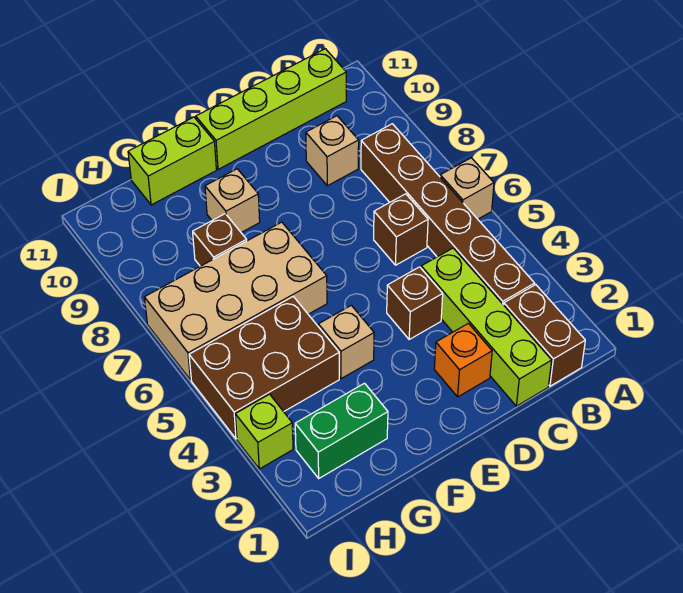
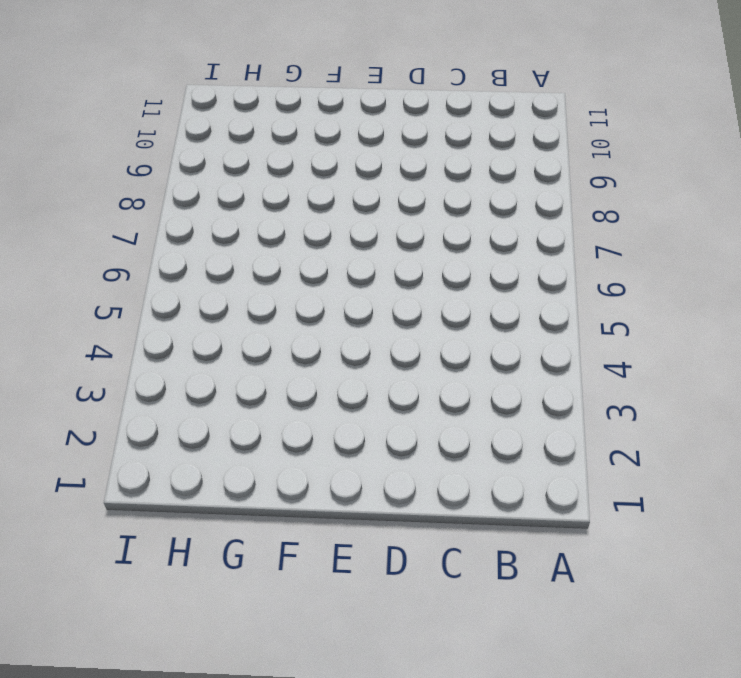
none -> tan 1x1 brick [440,158,494,219]
none -> brown 1x2 brick [504,285,585,386]
none -> brown 1x6 brick [361,124,535,305]

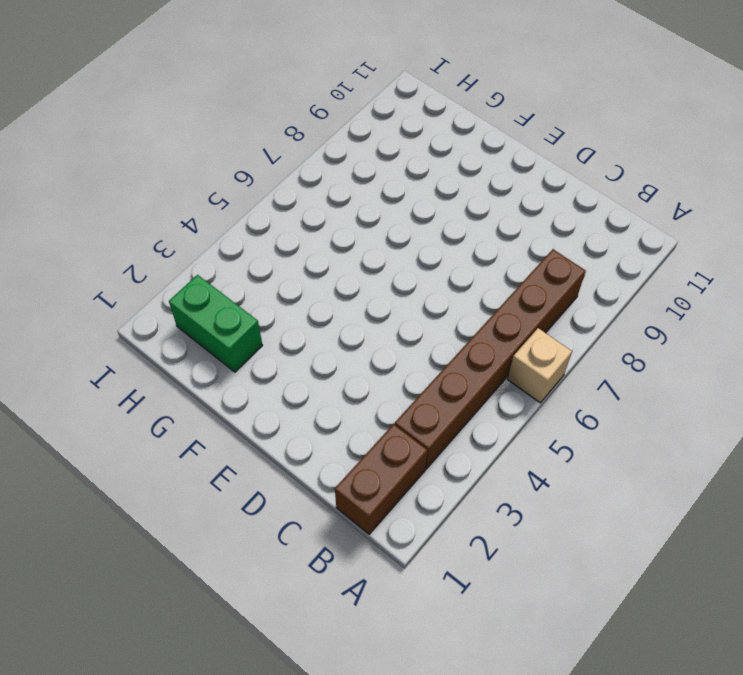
none -> lime 1x4 brick [196,49,346,169]
none -> lime 1x4 brick [421,248,552,406]
none -> brown 1x1 brick [374,194,428,265]

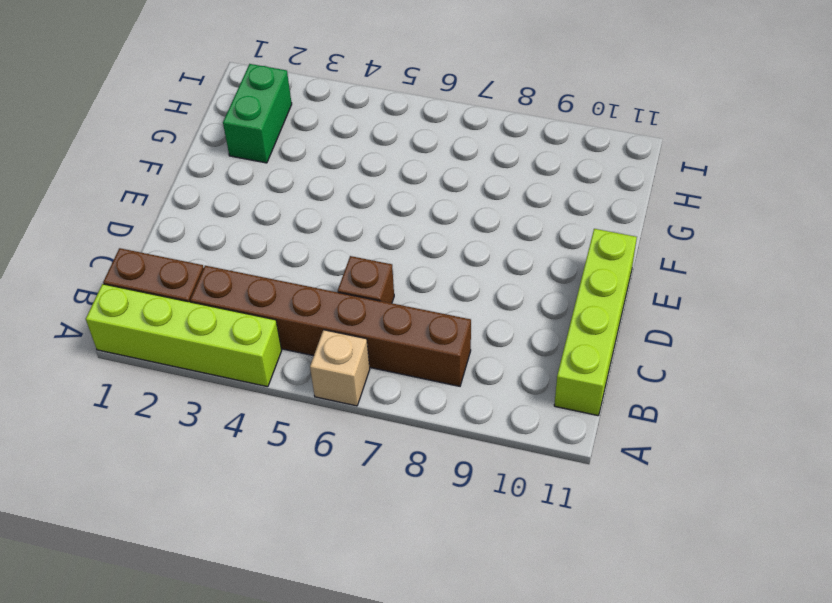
lime 1x4 brick [86,284,282,387] -> lime 1x4 brick moved to [421,248,552,406]
none -> tan 1x1 brick [306,116,359,186]
none -> orange 1x1 brick [434,323,492,397]
none -> brown 1x1 brick [387,267,443,339]

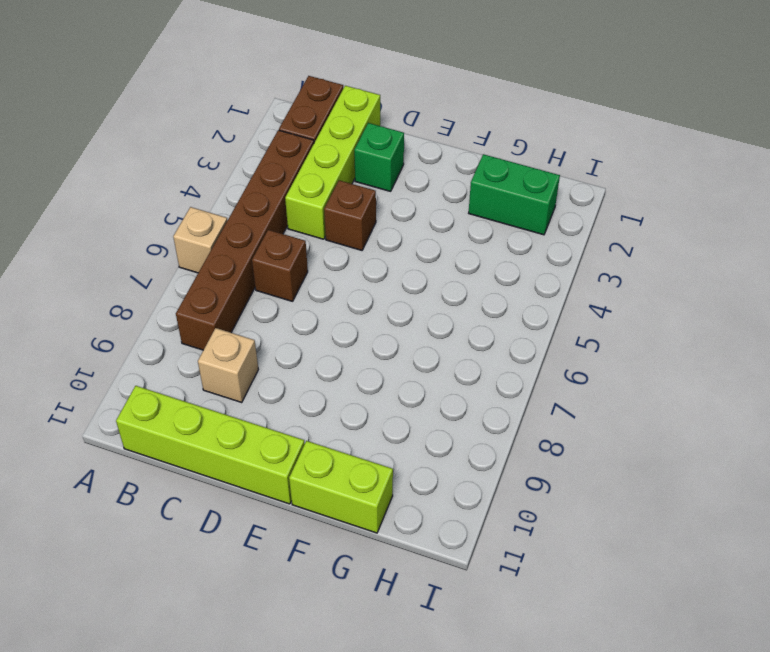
green 1x1 brick [354,123,404,191] -> orange 1x1 brick [434,323,492,397]
none -> tan 1x1 brick [318,305,374,379]
none -> tan 2x4 brick [144,222,327,380]
none -> tan 1x1 brick [205,169,260,232]

